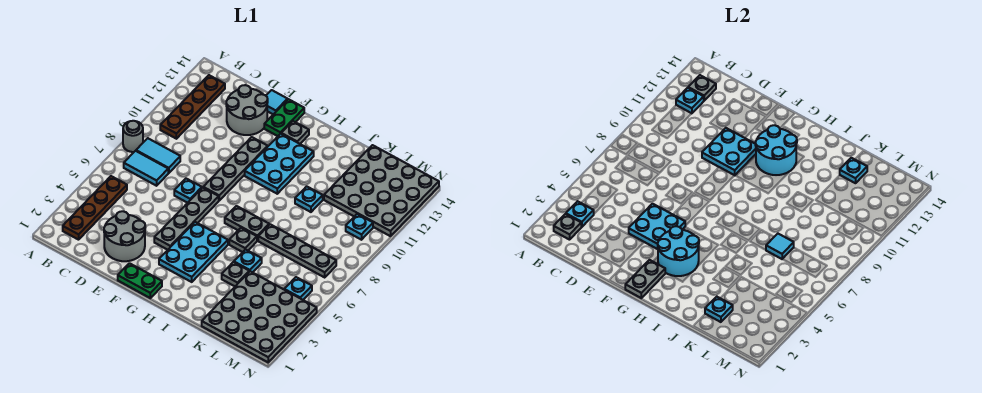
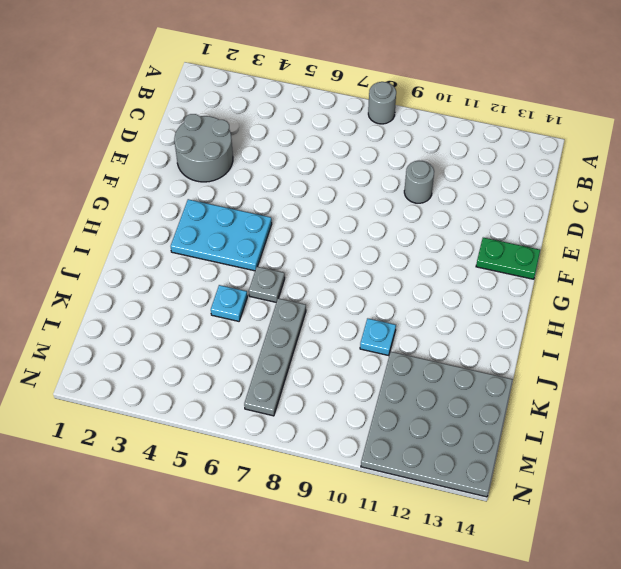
grey 1x1 round brick [404,160,434,203] -> none
none -> brown 1x4 plate [63,176,127,240]
none -> cyan 1x2 tile [124,151,168,186]
none -> cyan 1x2 tile [136,138,180,173]
none -> brown 1x4 plate [160,75,225,139]

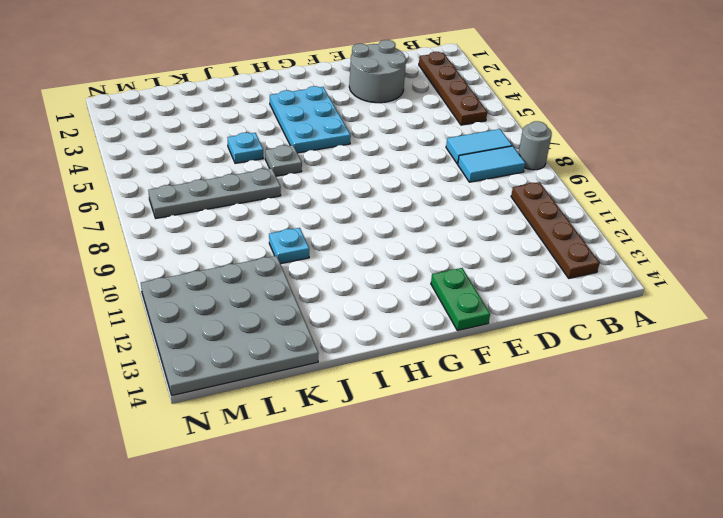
none -> grey 2x2 round brick [226,85,268,135]
none -> cyan 1x1 plate [174,179,202,203]
none -> cyan 1x1 tile [266,90,288,114]
none -> green 1x2 plate [118,263,162,298]

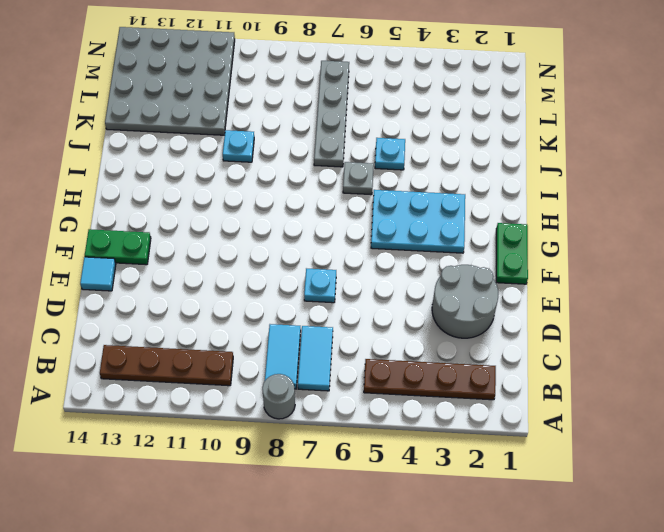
none -> grey 2x2 round brick [226,85,268,135]
none -> grey 1x4 plate [154,188,219,250]
none -> grey 1x4 plate [203,137,268,200]
none -> cyan 2x3 plate [245,134,314,194]

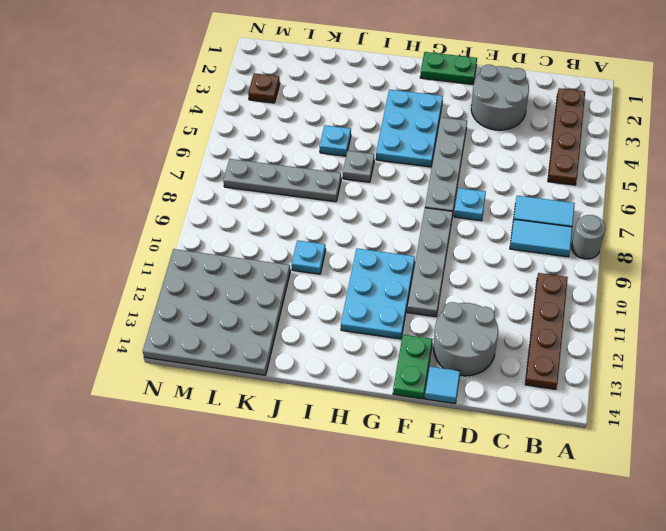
brown 1x1 plate [248,73,280,103] -> grey 4x4 plate [202,271,317,362]
none -> grey 1x1 plate [281,121,309,144]
none -> grey 1x2 plate [225,206,269,241]
none -> grey 1x1 plate [222,262,249,286]
none -> cyan 1x1 plate [284,277,312,300]

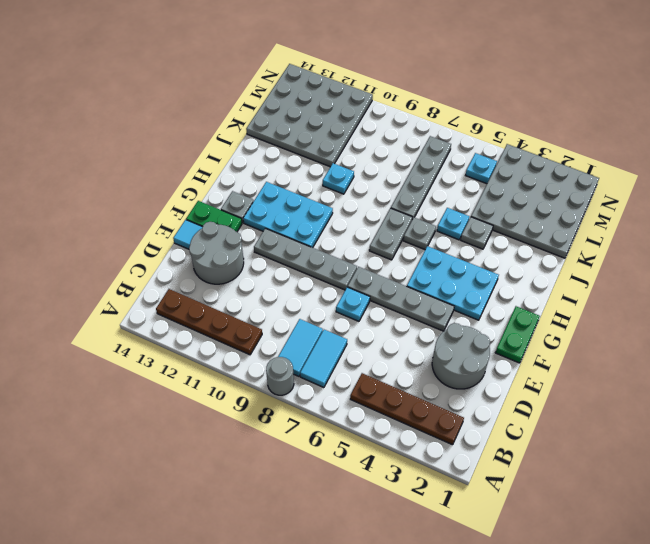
none -> cyan 1x1 plate [346,214,373,240]
none -> grey 1x1 plate [554,214,581,240]
none -> cyan 1x1 plate [566,201,594,227]
none -> cyan 1x1 plate [676,88,704,113]

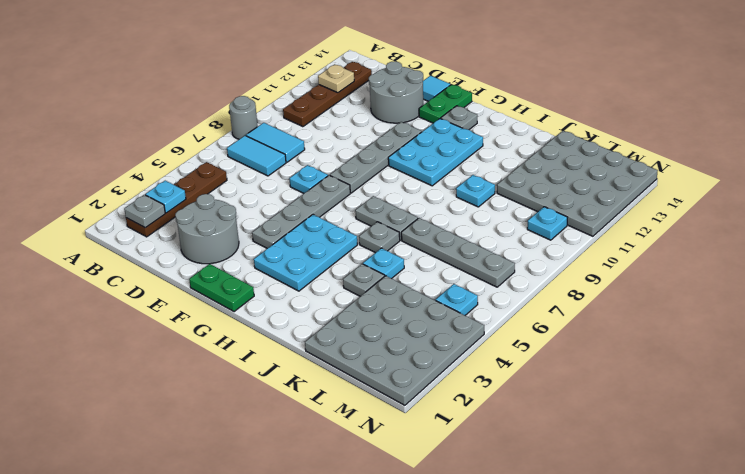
tan 1x1 plate [318,64,354,93] -> cyan 1x1 plate [676,88,704,113]
none -> grey 1x1 plate [688,75,716,101]
none -> cyan 2x2 plate [629,204,685,249]
none -> cyan 2x2 plate [702,128,756,175]
none -> grey 1x2 plate [625,260,665,298]

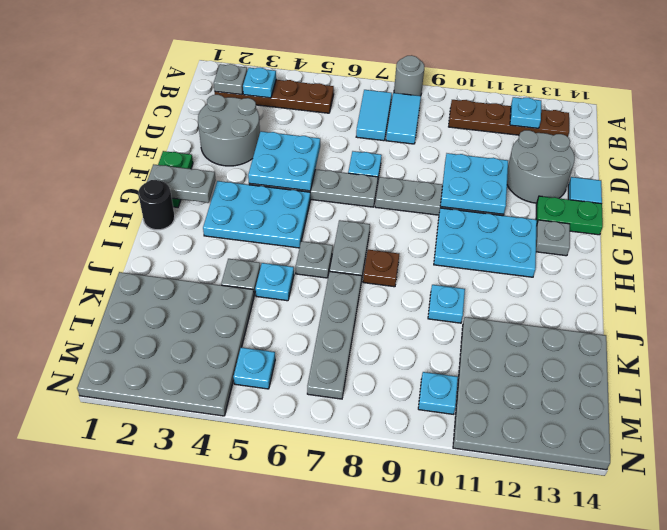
black 1x1 round brick [138,180,175,230] -> none
brown 1x1 plate [363,250,399,287] -> none
none -> grey 1x1 plate [688,75,716,101]
none -> cyan 2x2 round brick [658,226,699,276]
none -> cyan 2x2 round brick [755,125,797,175]
none -> cyan 1x1 plate [705,297,733,322]

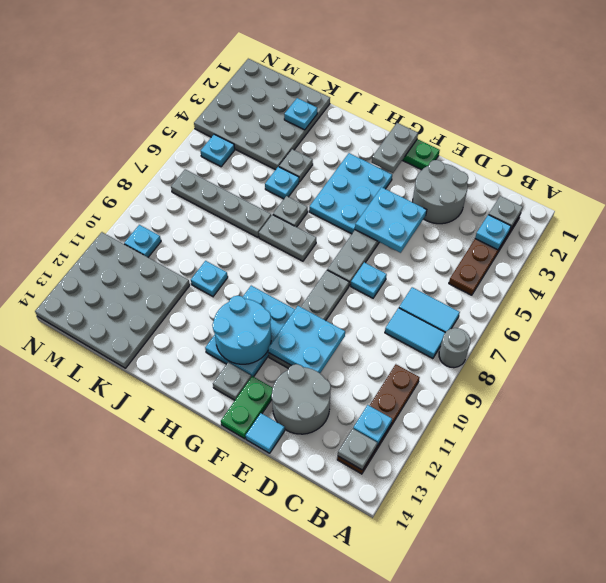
none -> cyan 2x2 round brick [658,226,699,276]
none -> cyan 1x1 tile [766,234,794,259]
none -> cyan 1x1 plate [840,158,867,183]

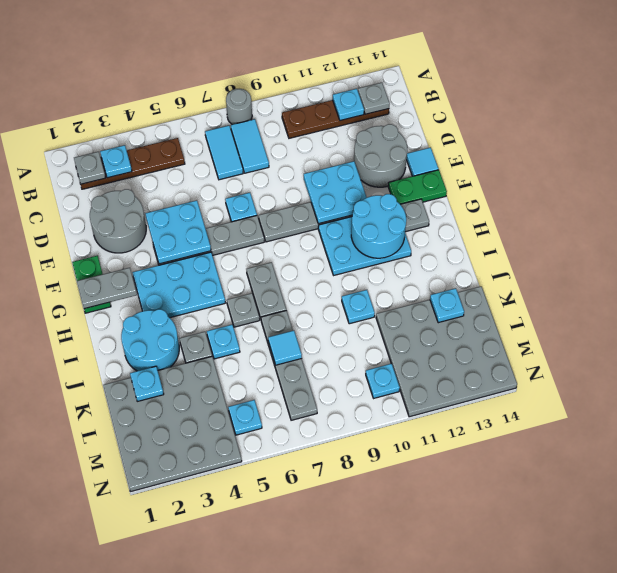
cyan 2x2 round brick [121,309,179,371] -> cyan 2x2 round brick moved to [658,226,699,276]

